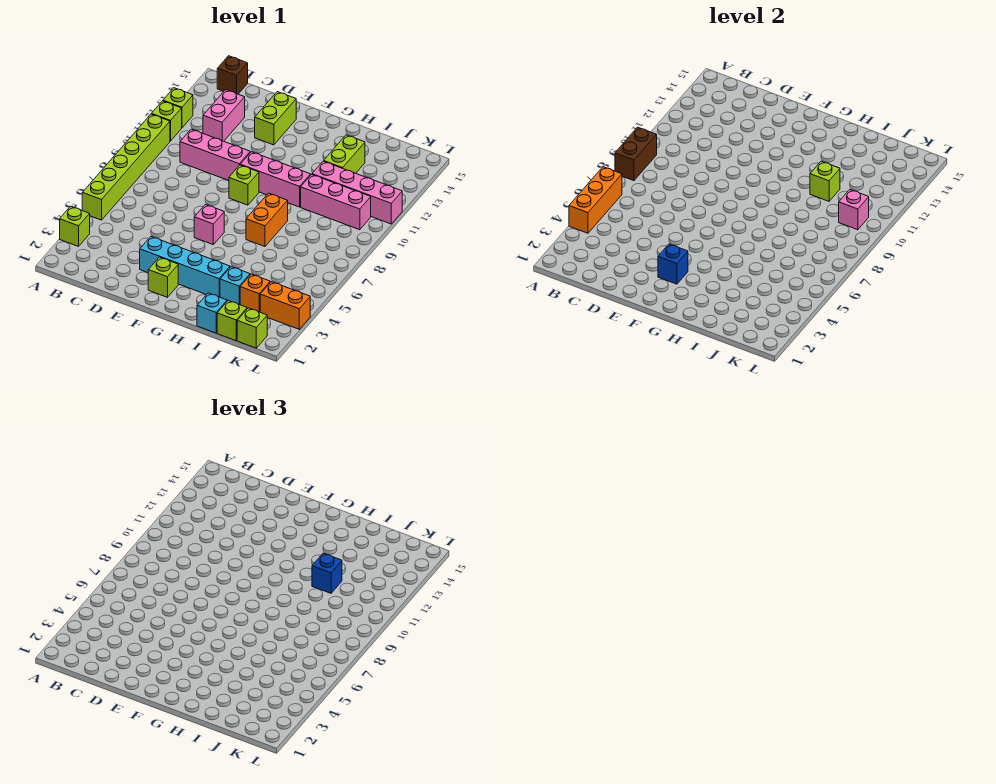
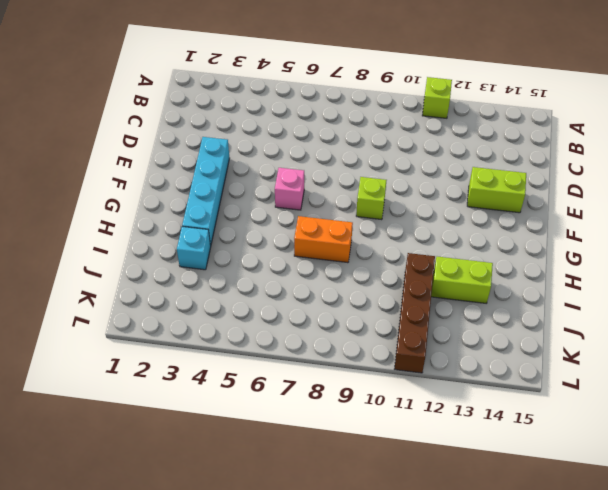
brown 1x4 brick [395,253,435,373] -> pink 1x4 brick [312,161,402,224]
none -> lime 1x1 brick [60,206,90,246]
none -> lime 1x6 brick [82,114,170,220]
none -> lime 1x1 brick [163,88,193,128]

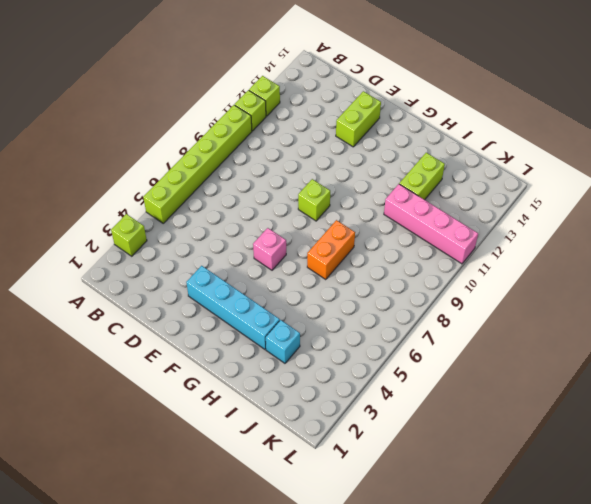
none -> brown 1x1 brick [217,56,248,94]
none -> pink 1x3 brick [180,129,250,181]
none -> pink 1x2 brick [203,90,245,141]

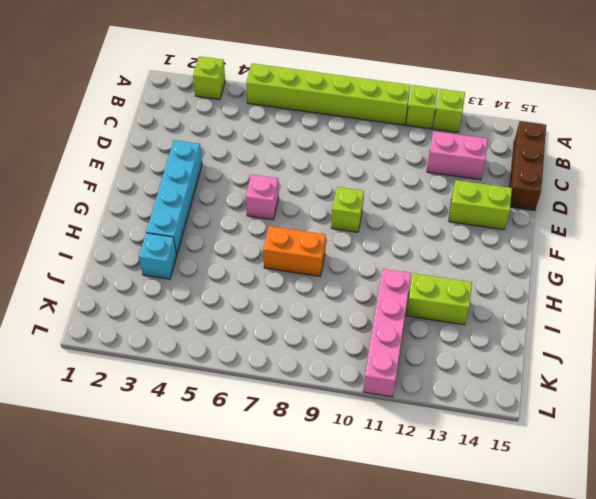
brown 1x3 brick [510,121,546,211] -> brown 1x1 brick [217,56,248,94]
none -> pink 1x3 brick [180,129,250,181]
none -> lime 1x1 brick [148,257,178,297]
none -> pink 1x3 brick [240,152,311,207]

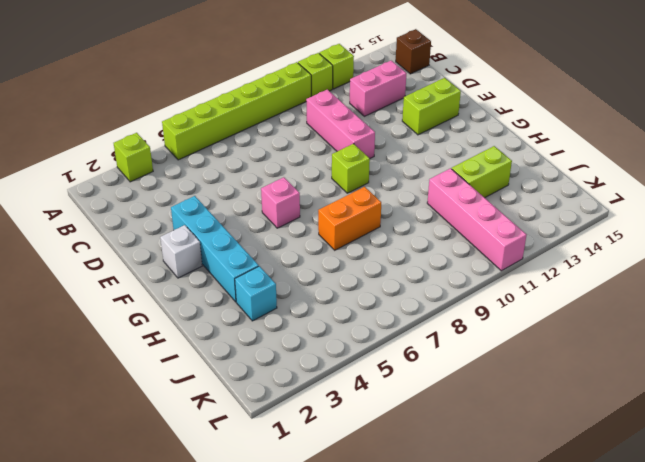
white 1x1 brick [160,225,202,278] -> lime 1x1 brick [148,257,178,297]
none -> pink 1x3 brick [240,152,311,207]
none -> cyan 1x1 brick [197,293,227,333]
none -> pink 1x3 brick [301,174,371,230]

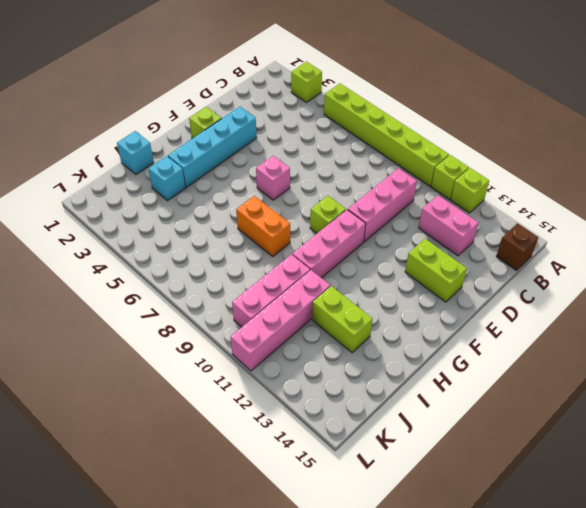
none -> lime 1x1 brick [217,301,247,341]
none -> orange 1x1 brick [240,274,270,312]
none -> lime 1x1 brick [237,308,267,348]

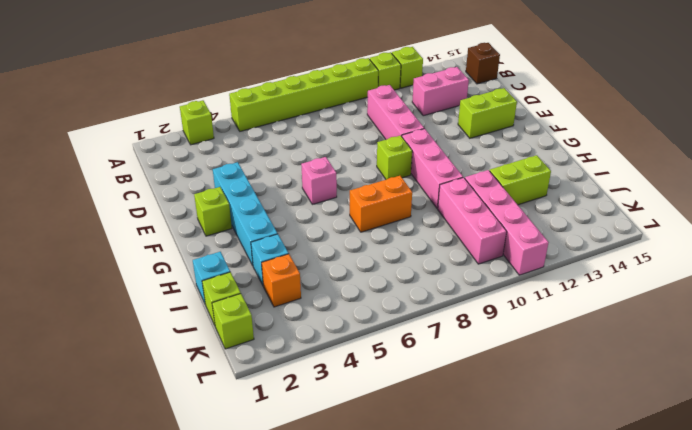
none -> orange 1x2 brick [260,282,310,329]
none -> orange 1x3 brick [569,167,622,233]
none -> brown 1x2 brick [615,127,657,181]

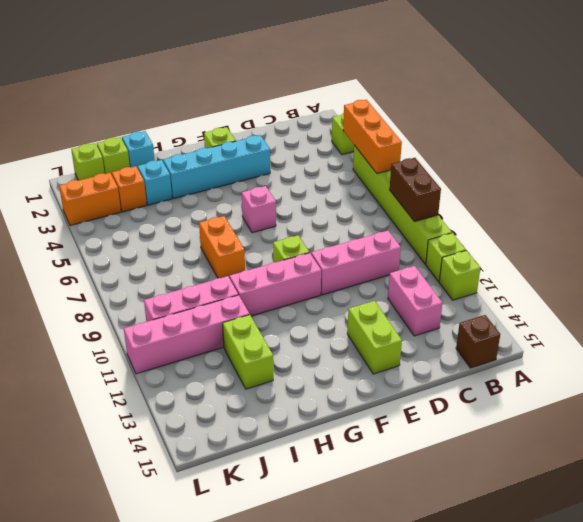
none -> blue 1x1 brick [658,244,688,284]
none -> lime 1x1 brick [810,161,840,201]
none -> pink 1x1 brick [839,190,869,230]

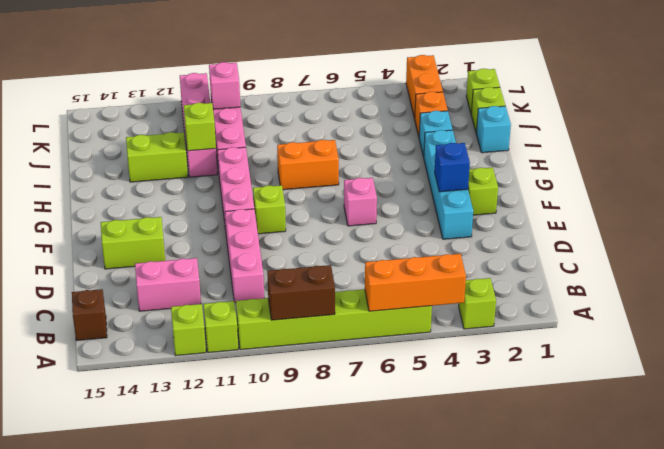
none -> blue 1x1 brick [312,553,342,593]

